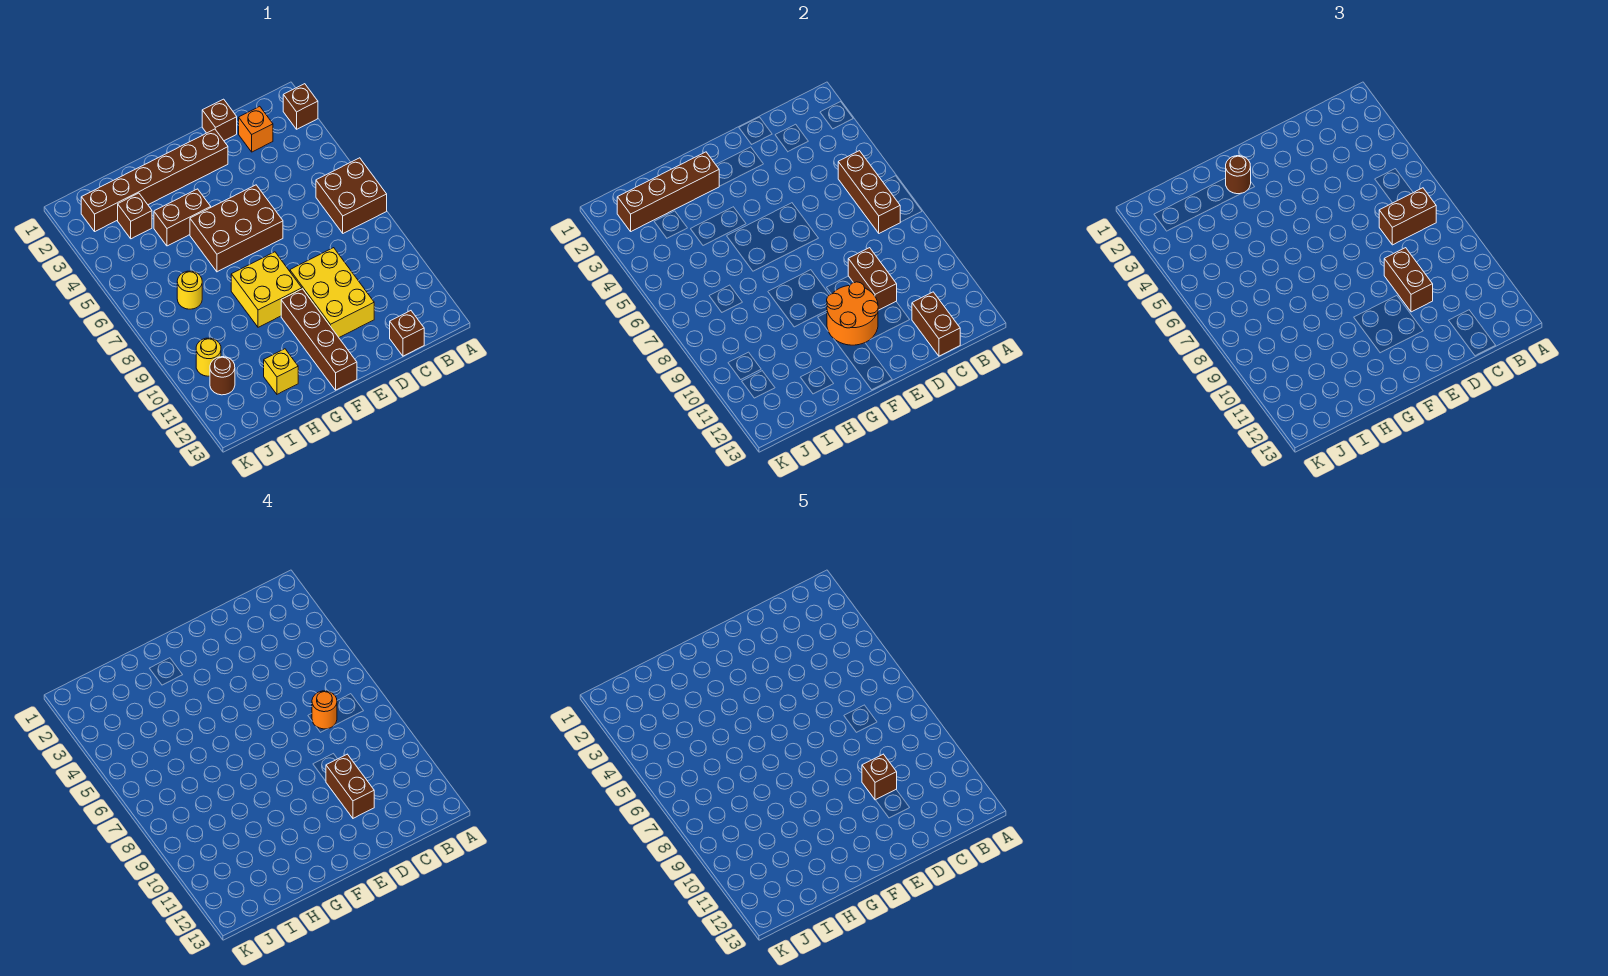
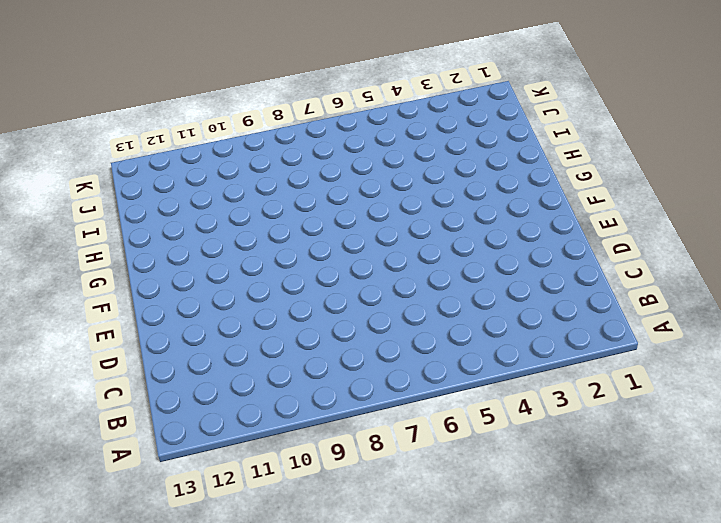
none -> brown 1x1 brick [283,84,318,129]
none -> brown 2x2 brick [316,158,387,233]
none -> orange 1x1 brick [239,106,273,152]

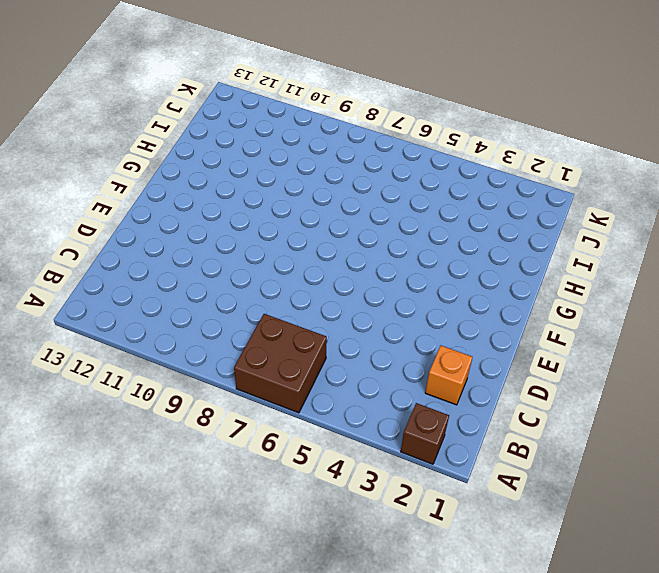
none -> brown 1x1 brick [390,311,424,356]
none -> brown 1x1 brick [202,99,237,141]
none -> yellow 2x3 brick [290,248,374,337]

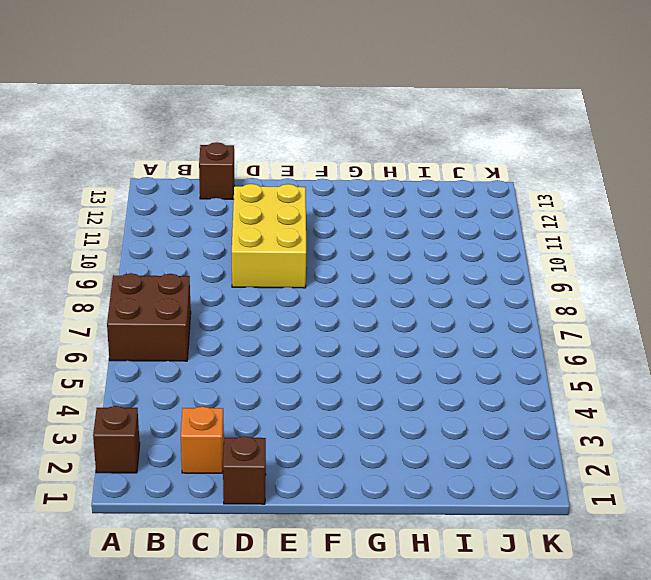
none -> brown 1x6 brick [81,129,228,231]
none -> brown 2x3 brick [190,185,283,272]
none -> yellow 2x2 brick [231,252,302,327]

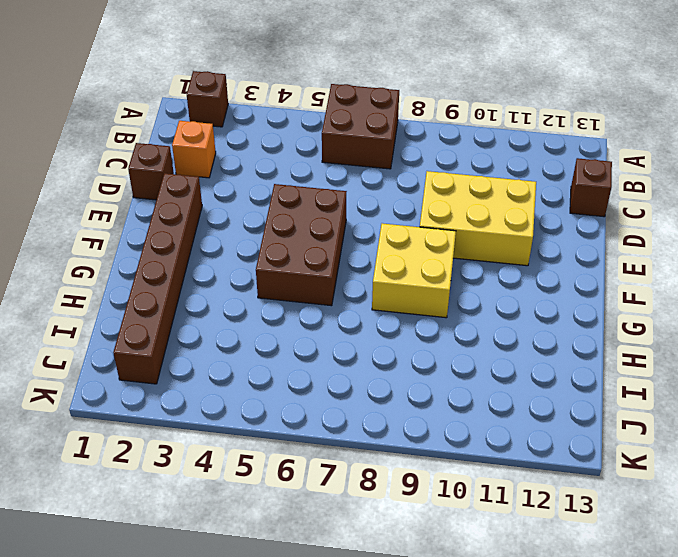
none -> brown 1x4 brick [281,289,357,390]
none -> brown 1x2 brick [154,189,211,246]
none -> yellow 1x1 brick [264,349,298,394]

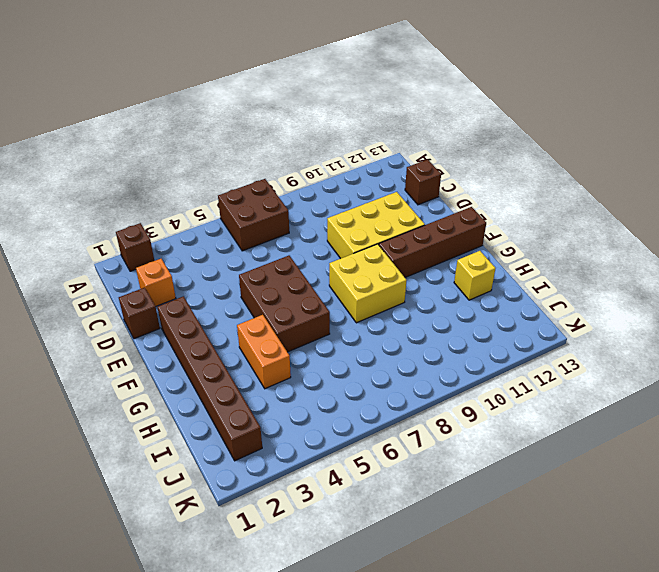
orange 1x2 brick [237,315,291,389] -> brown 1x2 brick [154,189,211,246]
none -> brown 1x1 brick [118,193,152,239]
none -> yellow 1x1 round brick [177,271,202,309]
none -> yellow 1x1 round brick [196,338,221,376]

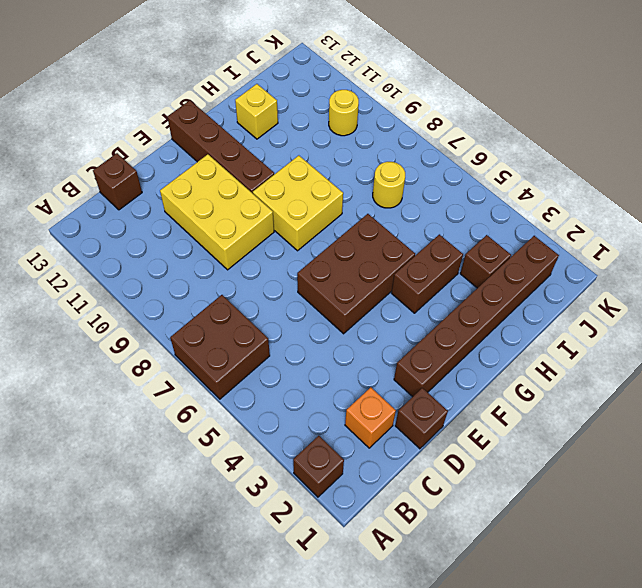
none -> brown 1x1 round brick [210,357,235,395]
none -> brown 1x3 brick [838,151,900,233]
none -> brown 1x2 brick [912,292,960,356]

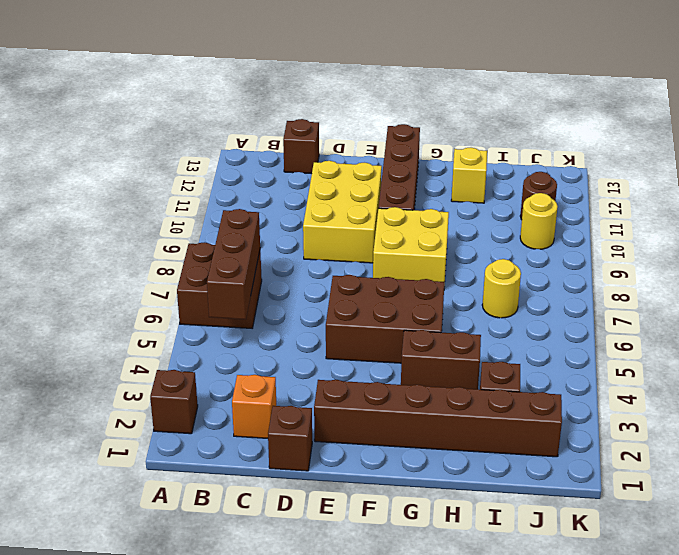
none -> brown 1x2 brick [912,292,960,356]
none -> brown 1x2 brick [848,248,897,310]
none -> orange 2x2 round brick [827,282,878,345]

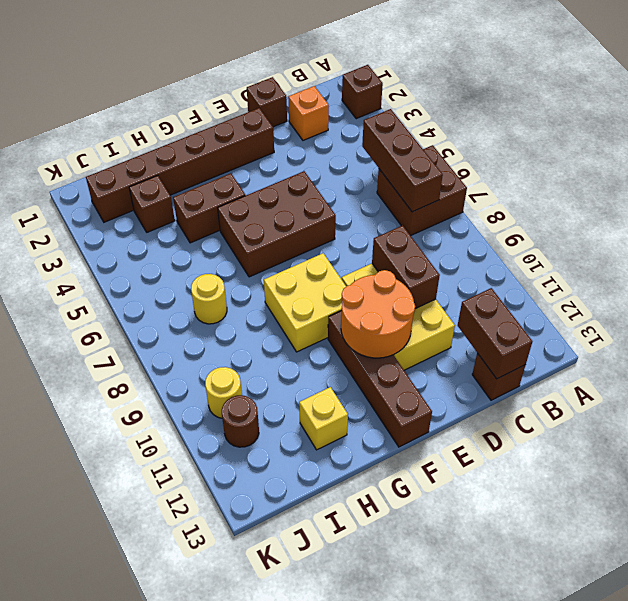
none -> brown 1x4 brick [617,152,719,231]
none -> brown 1x2 brick [1379,188,1436,245]
none -> brown 1x2 brick [1384,248,1433,312]

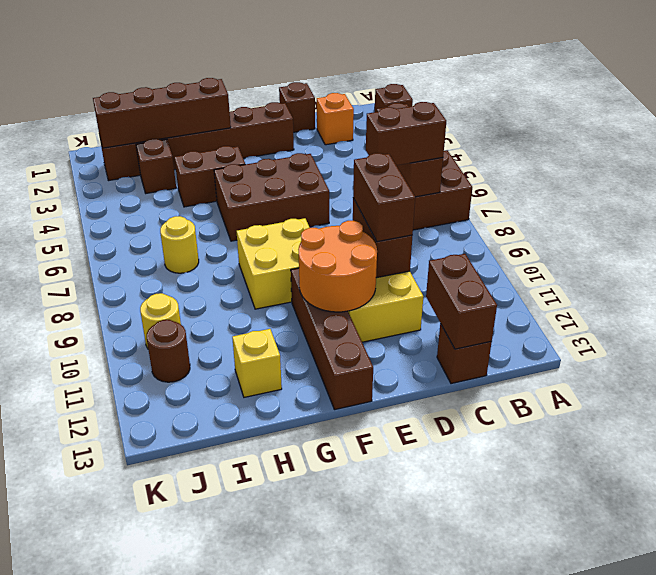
none -> brown 1x1 round brick [1226,156,1251,194]
none -> orange 1x1 round brick [312,691,337,729]
none -> brown 1x2 brick [326,754,374,818]

